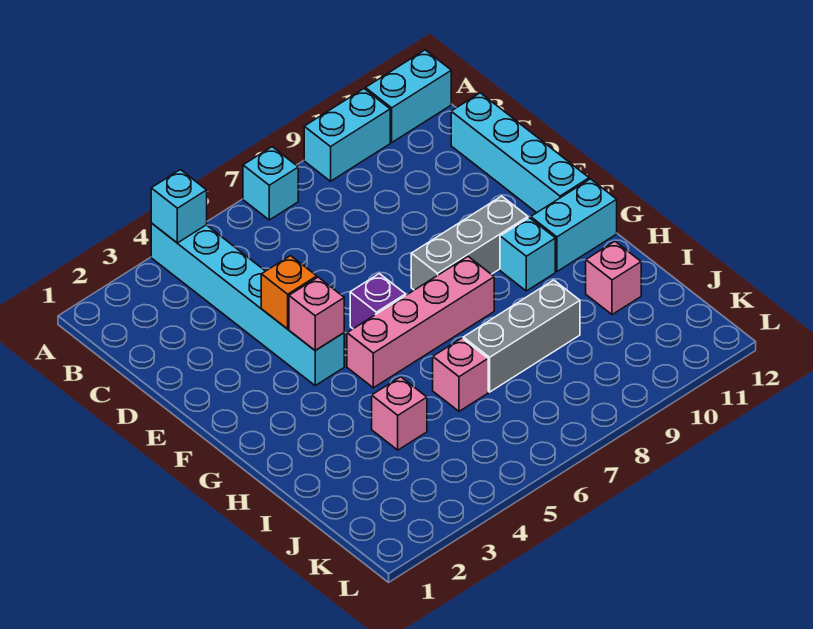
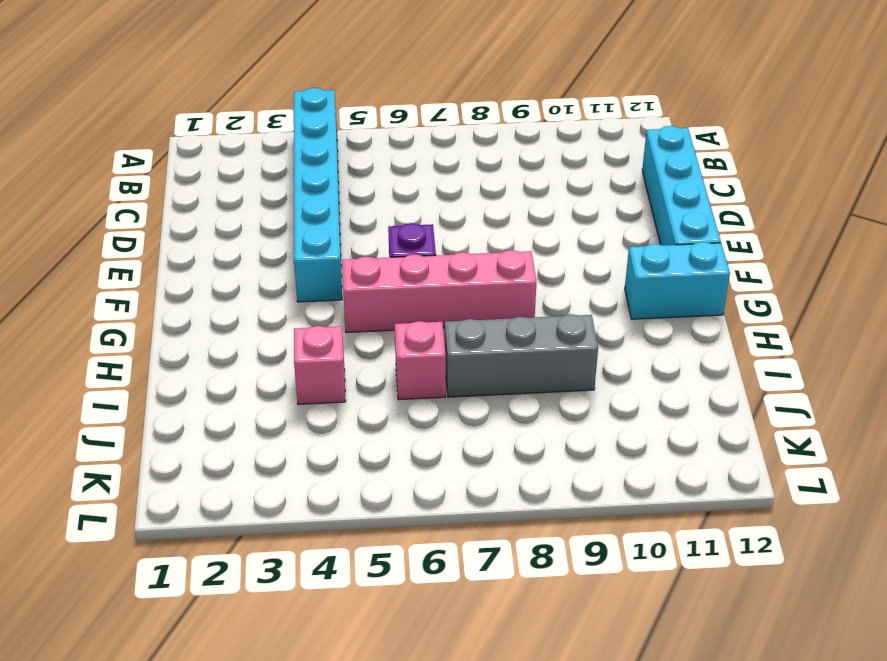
none -> cyan 1x1 brick [243,147,298,220]
none -> cyan 1x2 brick [304,89,390,181]
none -> cyan 1x2 brick [365,50,451,142]

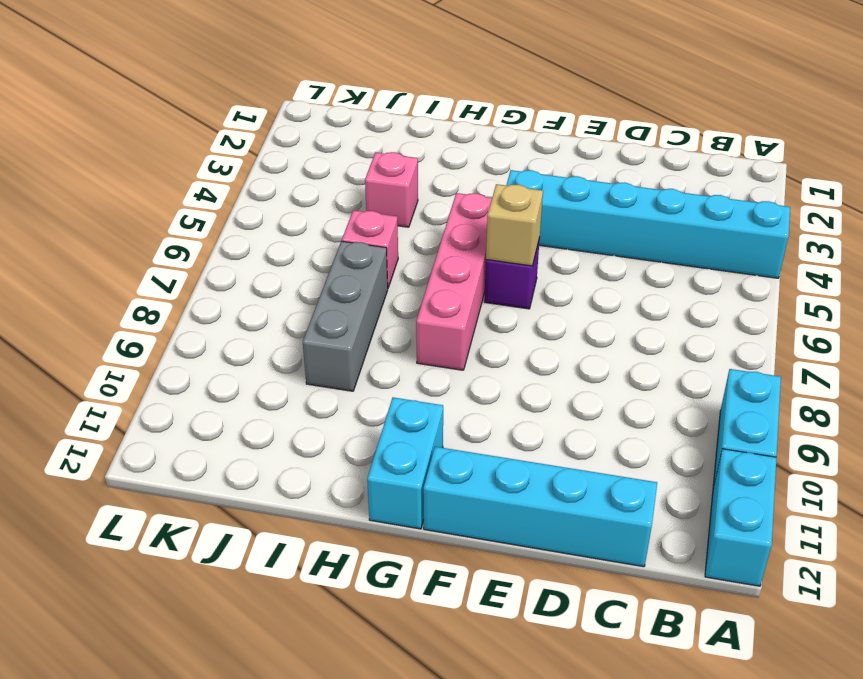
tan 1x1 brick [486,184,543,266] -> none
none -> cyan 1x1 brick [243,147,298,220]
none -> grey 1x3 brick [411,196,528,290]
none -> cyan 1x1 brick [500,218,555,291]

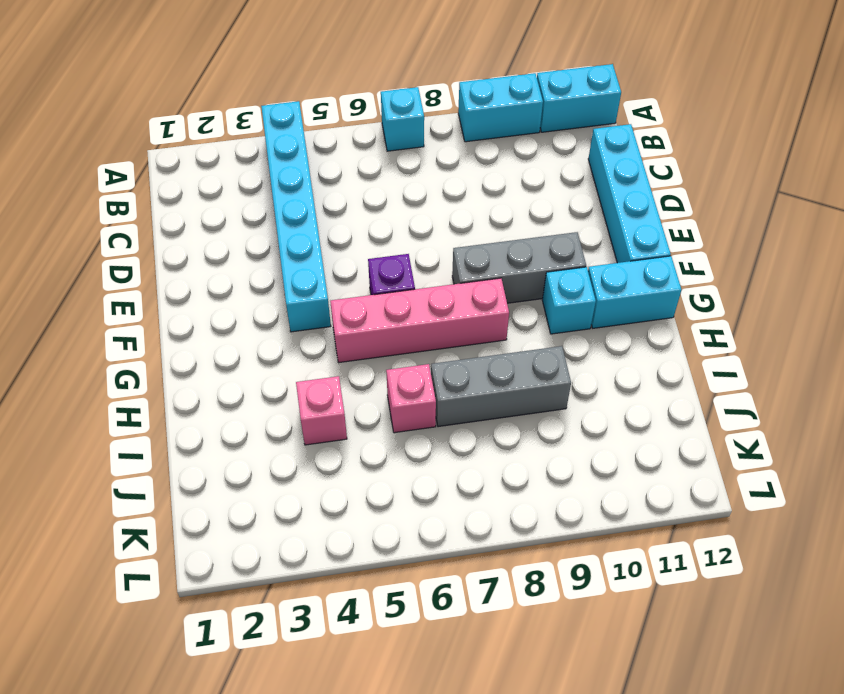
none -> pink 1x1 brick [586,241,641,315]
none -> cyan 1x1 brick [151,170,207,243]
none -> orange 1x1 brick [261,256,317,329]

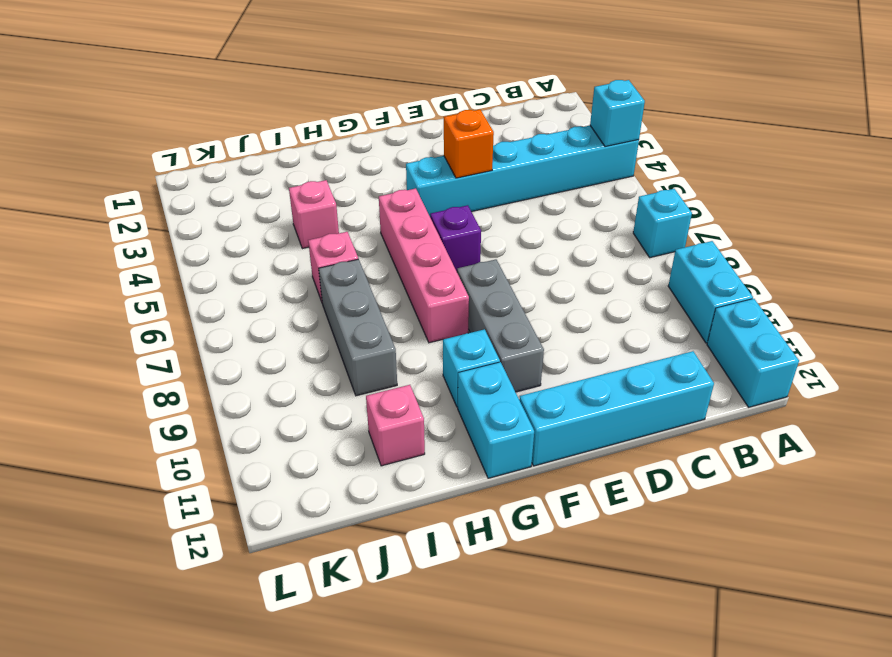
none -> pink 1x1 brick [289,277,344,350]

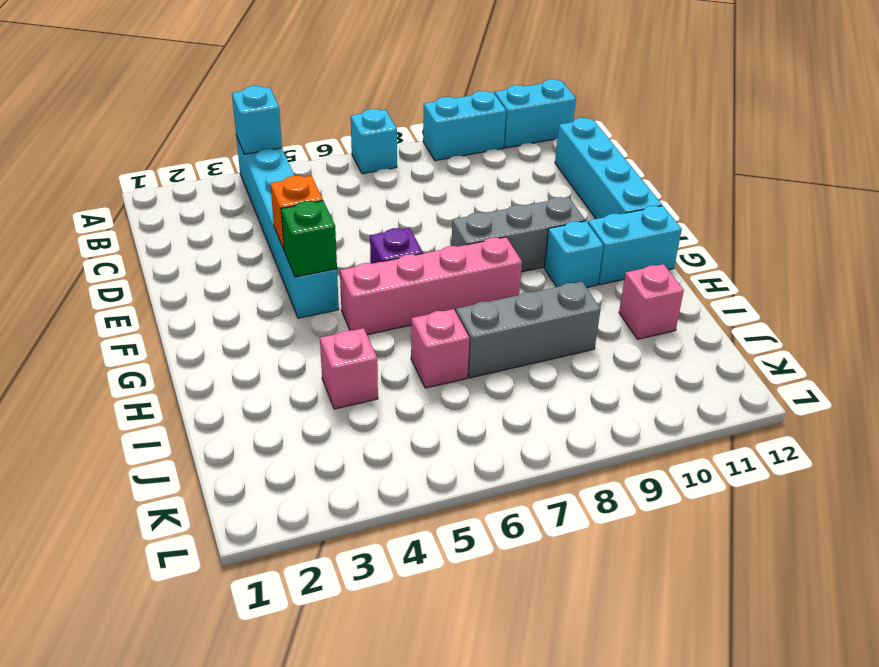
green 1x1 brick [281,201,337,277] -> pink 1x1 brick [289,277,344,350]

